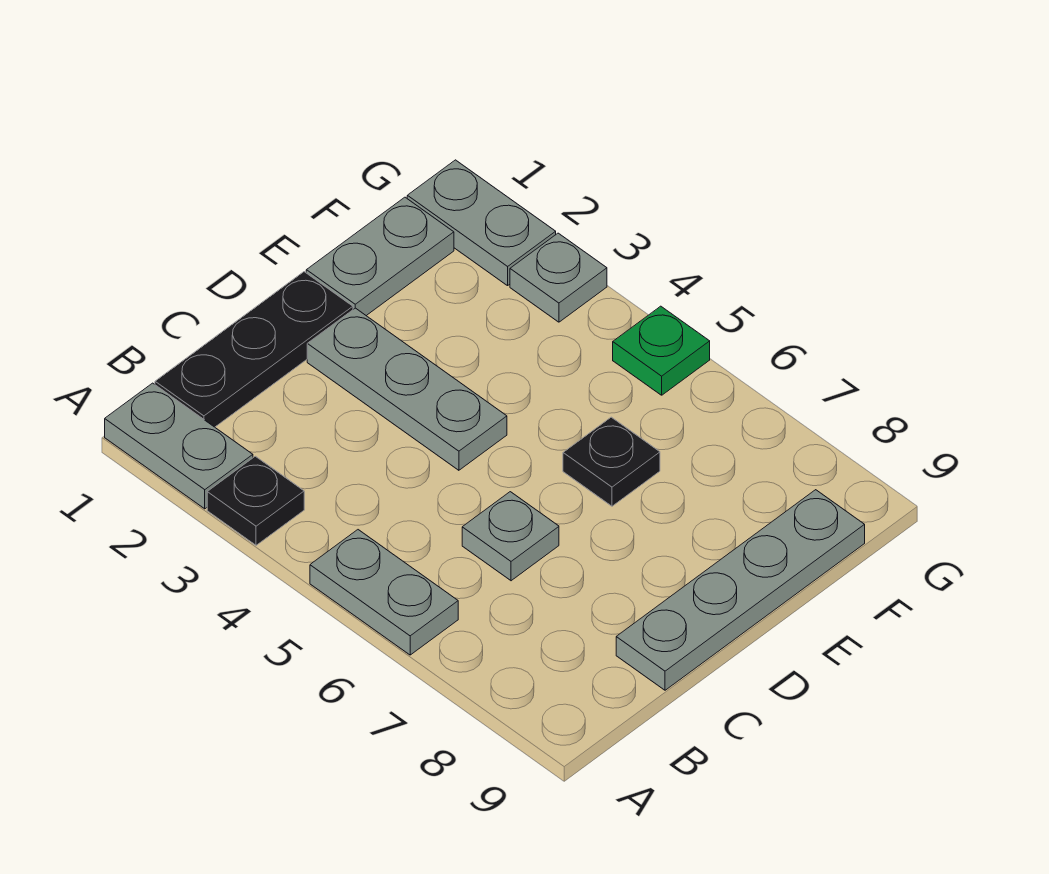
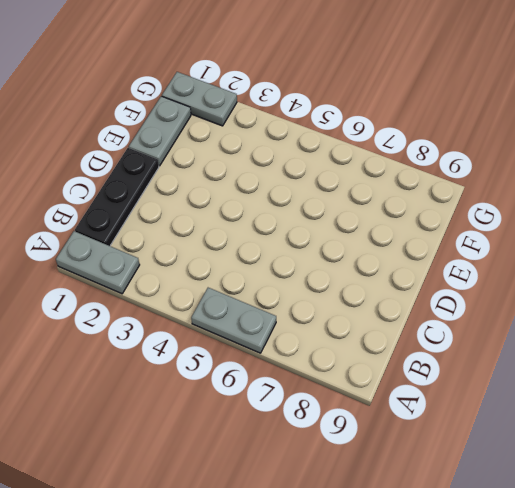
none -> black 1x1 plate [207,456,304,545]
none -> grey 1x1 plate [462,492,559,581]
none -> grey 1x4 plate [616,490,865,690]

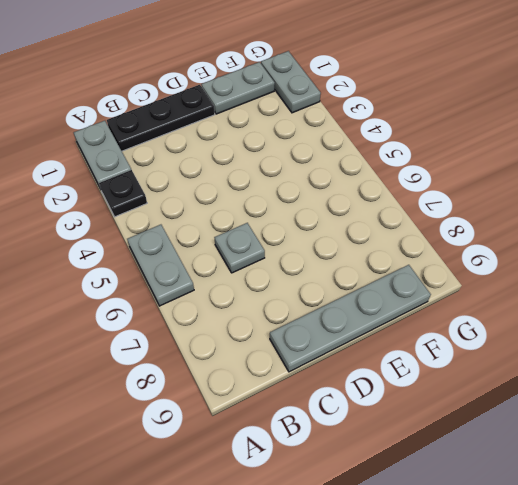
none -> grey 1x3 plate [307,308,507,470]
none -> black 1x1 plate [563,417,660,506]
none -> grey 1x1 plate [510,233,607,322]

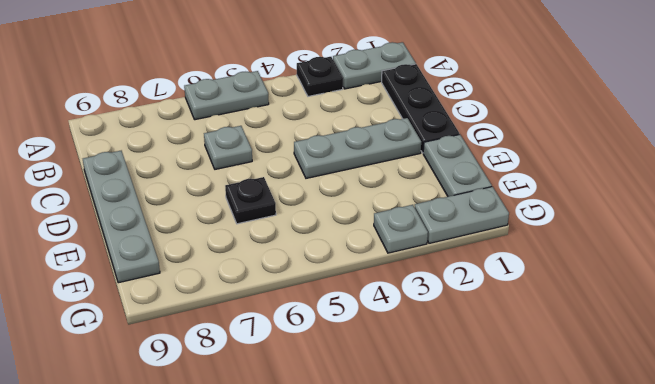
none -> green 1x1 plate [613,306,710,395]

